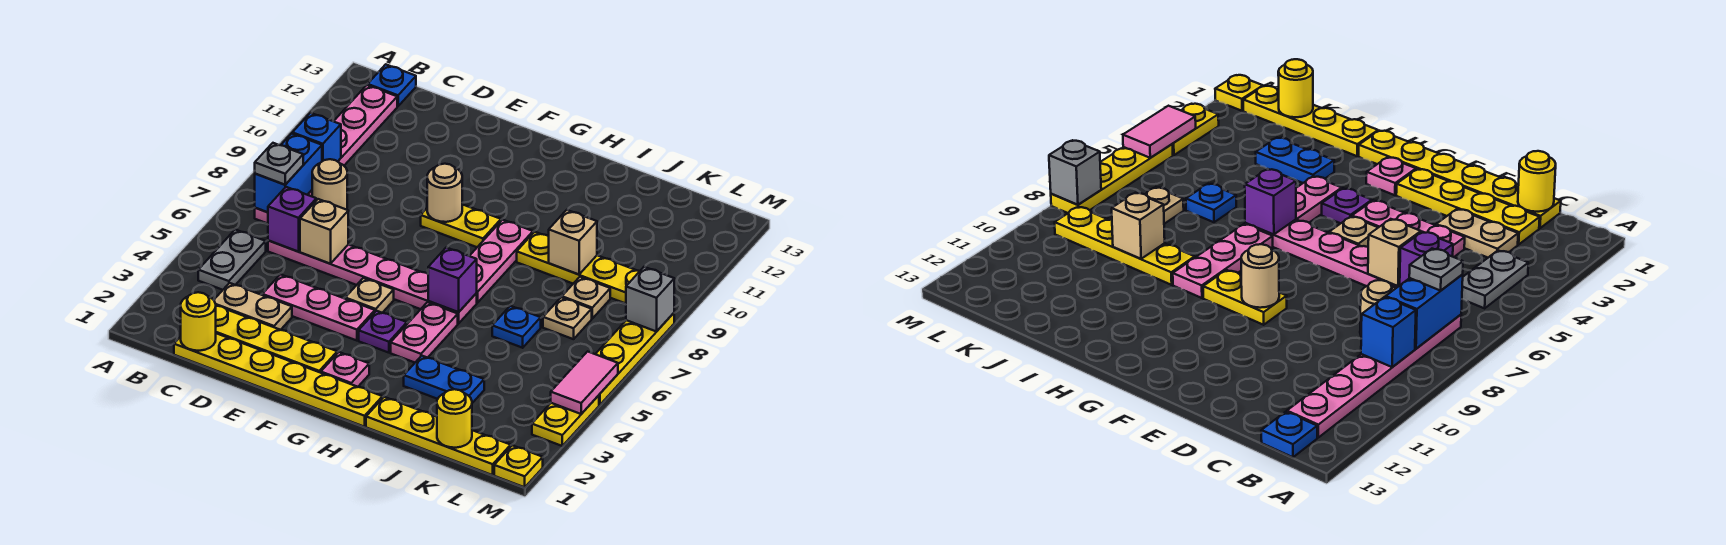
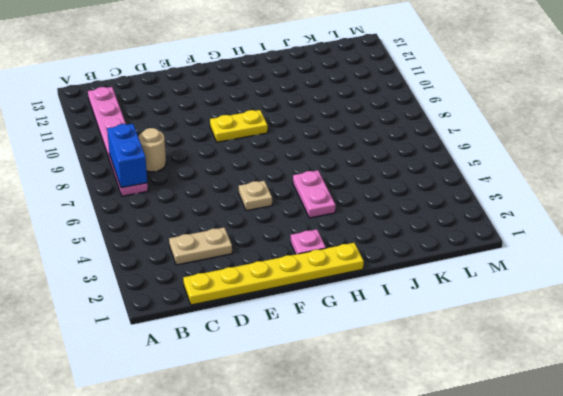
none -> grey 1x2 plate [198,230,266,290]
none -> blue 1x1 plate [368,64,416,106]
none -> yellow 1x4 plate [216,306,337,373]
none -> pink 1x6 plate [268,240,477,323]

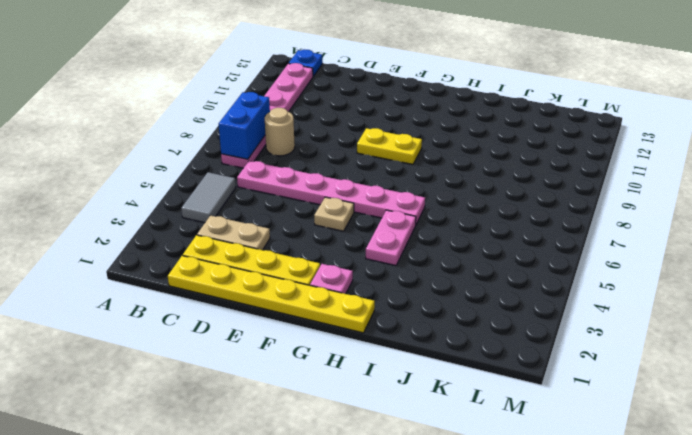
grey 1x2 tile [181,172,236,223] -> grey 1x2 plate [198,230,266,290]
none -> pink 1x3 plate [262,274,375,341]
none -> purple 1x1 plate [359,311,407,353]
none -> pink 1x3 plate [470,220,533,303]
none -> yellow 1x4 plate [366,397,511,475]

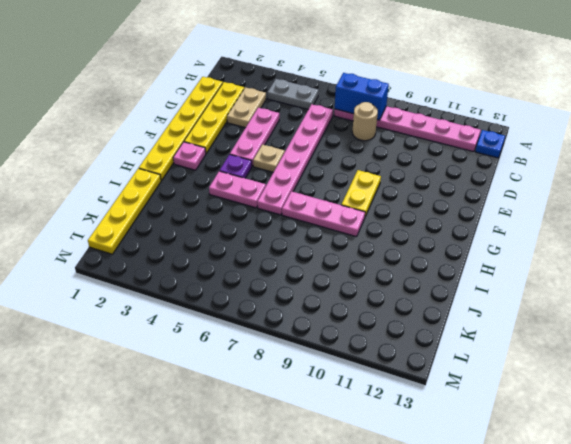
none -> blue 1x2 plate [404,356,484,403]
none -> yellow 1x4 plate [517,232,640,304]
none -> blue 1x1 plate [492,306,541,348]
none -> tan 1x1 plate [543,297,592,339]

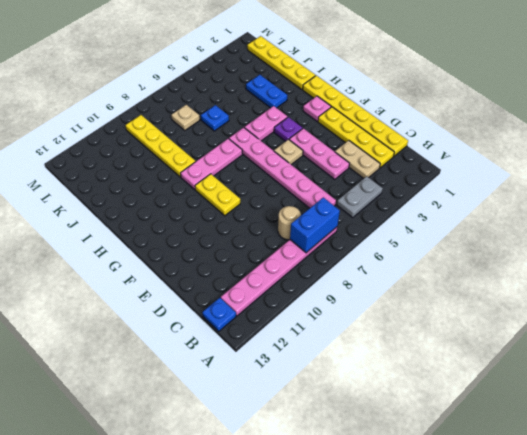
none -> tan 1x1 plate [562,277,610,318]
none -> yellow 1x1 plate [494,445,543,487]
none -> yellow 1x2 plate [532,395,599,446]
none -> yellow 1x4 plate [596,313,674,405]

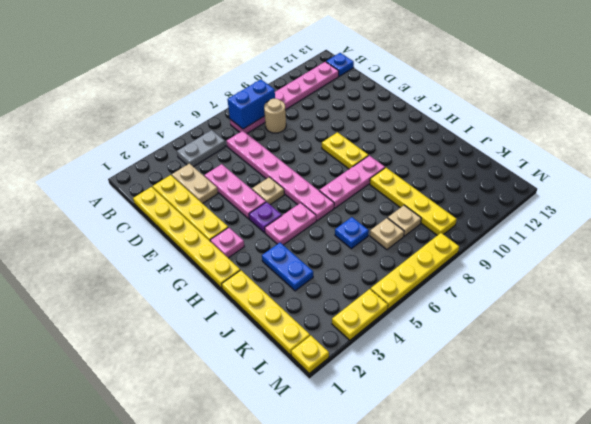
none -> blue 1x1 brick [292,113,341,162]
none -> yellow 1x1 round brick [181,292,216,351]
none -> purple 1x1 brick [268,187,316,252]
none -> tan 1x1 brick [300,199,348,264]

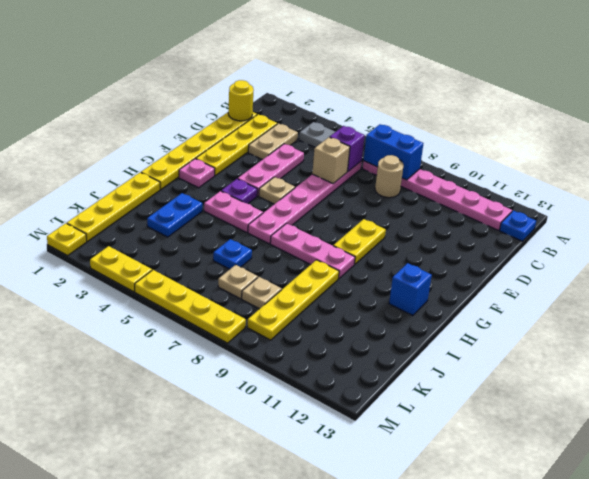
blue 1x1 brick [389,263,432,315] -> blue 1x1 brick moved to [292,113,341,162]
none -> tan 1x1 round brick [427,164,462,222]
none -> purple 1x1 brick [428,248,477,312]
none -> tan 1x1 brick [549,210,597,275]
none -> yellow 1x1 round brick [437,389,472,448]

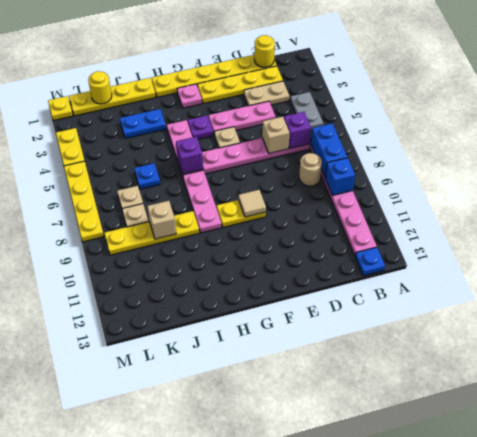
tan 1x1 tile [239,190,266,217] -> tan 1x1 round brick [427,164,462,222]
none -> pink 1x2 tile [551,351,618,414]
none -> grey 1x1 brick [626,267,674,332]
none -> grey 1x1 plate [255,143,303,185]

